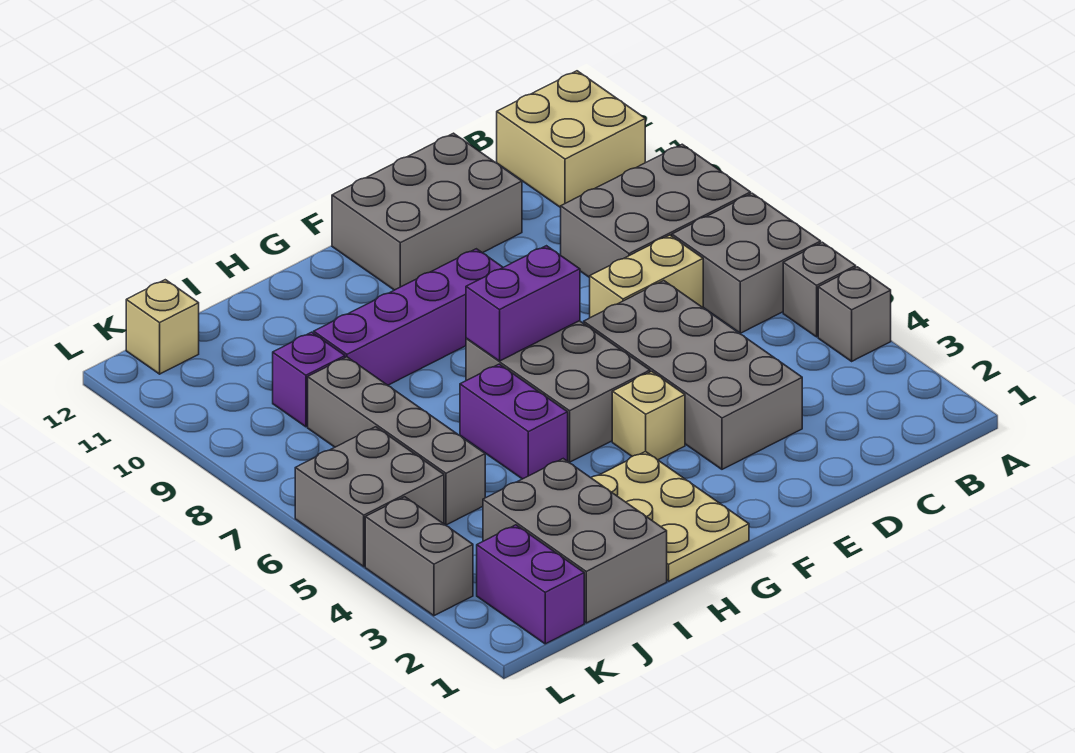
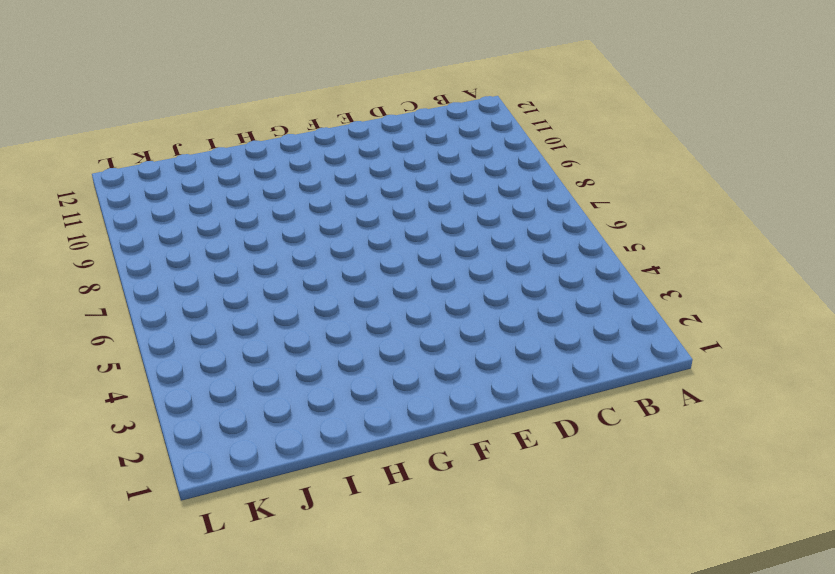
none -> grey 1x1 brick [818,267,891,361]
none -> grey 1x1 brick [783,242,856,337]
none -> grey 2x2 brick [672,193,821,333]

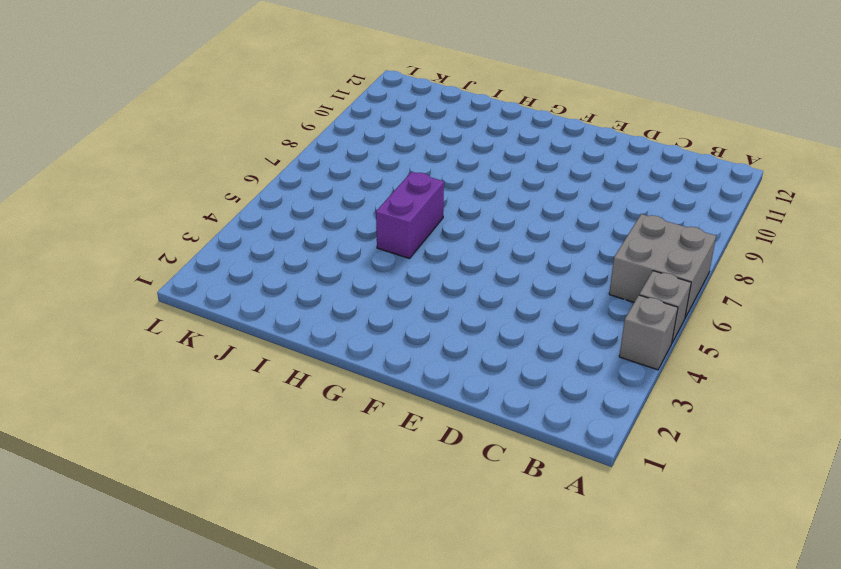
none -> grey 2x3 brick [561,144,751,278]
none -> tan 2x2 brick [497,71,645,208]
none -> tan 1x2 brick [590,235,703,318]

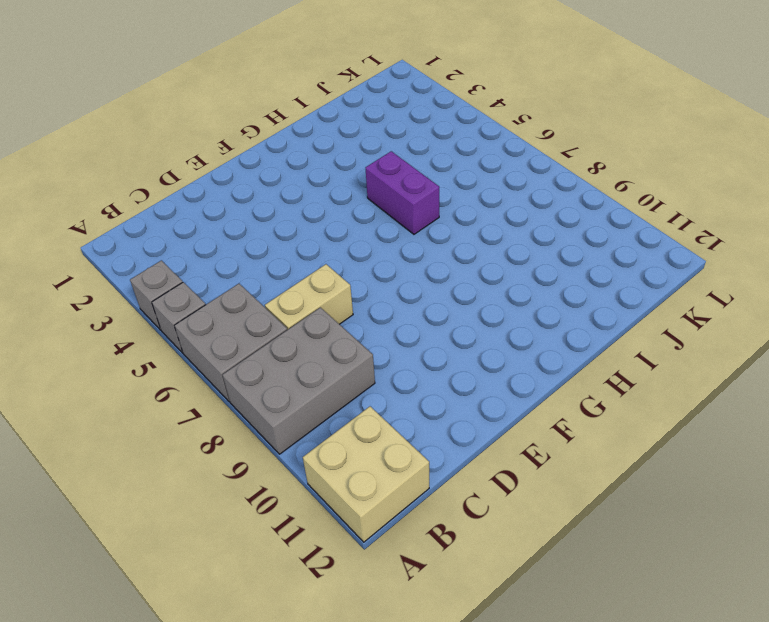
none -> grey 2x4 brick [584,281,802,469]
none -> grey 2x3 brick [332,133,522,290]
none -> tan 1x1 brick [612,371,685,460]

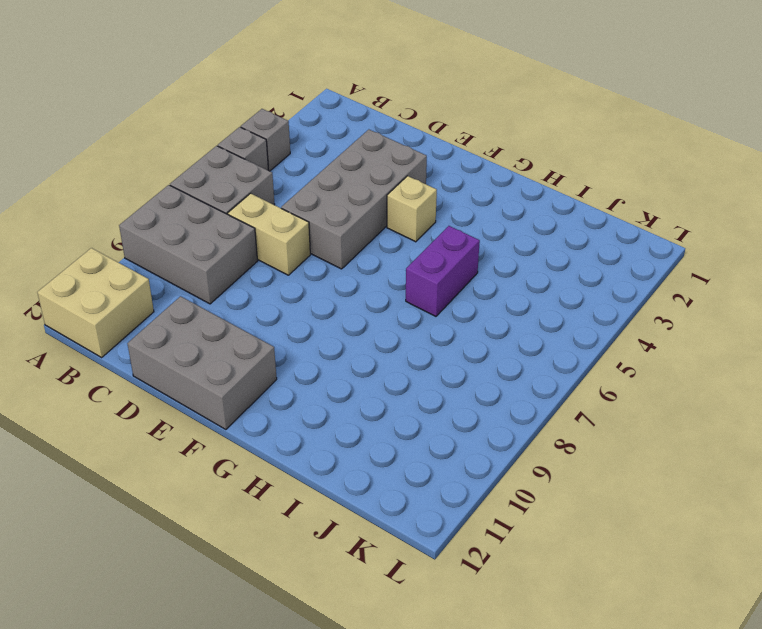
none -> grey 2x3 brick [466,321,650,462]
none -> purple 1x4 brick [314,249,503,385]
none -> tan 2x3 plate [591,451,749,581]

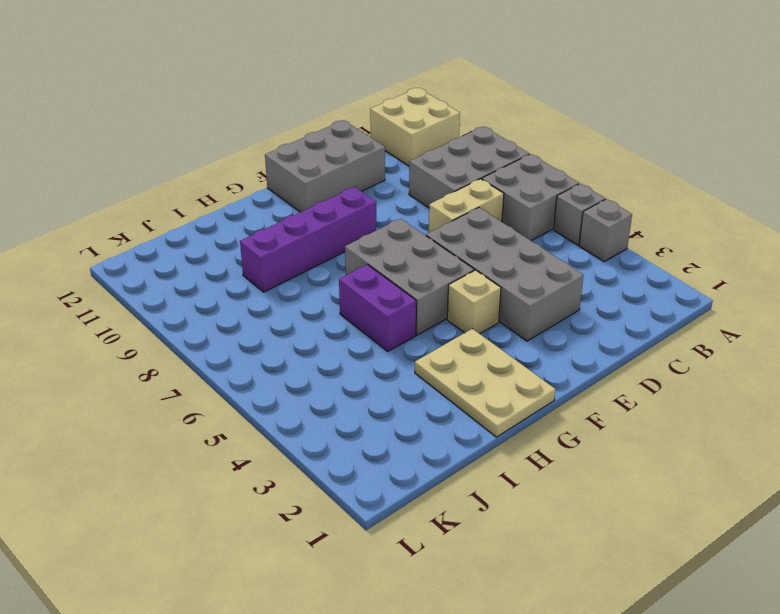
none -> grey 2x3 brick [483,459,667,623]
none -> grey 1x4 brick [308,357,485,525]
none -> purple 1x1 brick [273,332,345,427]

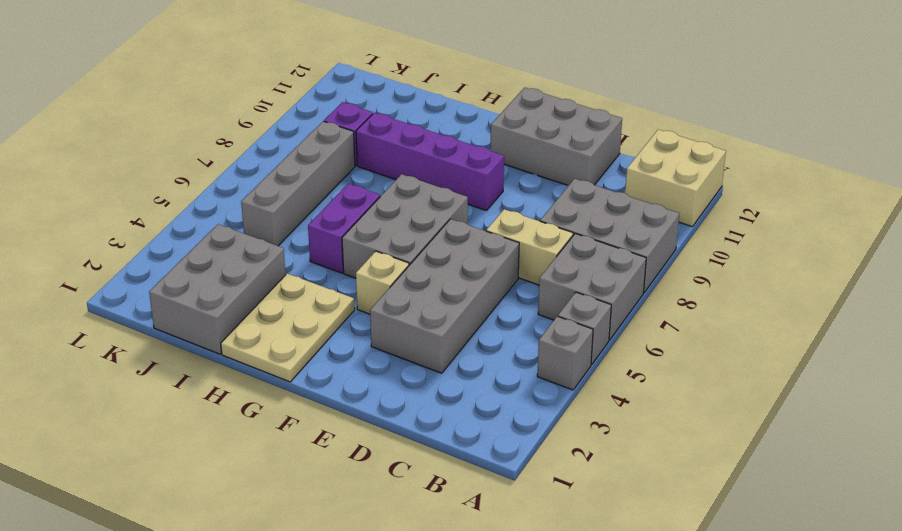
none -> purple 1x2 brick [477,525,584,644]
none -> grey 2x2 brick [295,427,444,567]
none -> tan 1x1 brick [126,280,199,374]

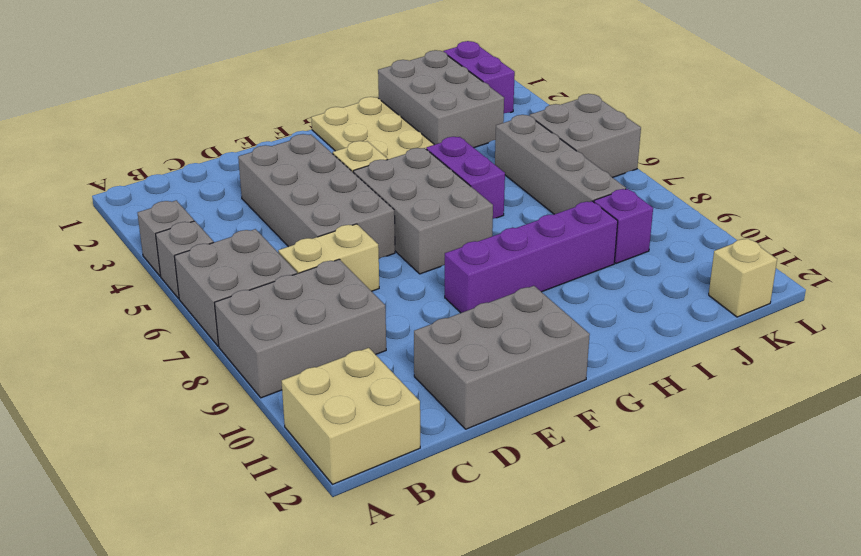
none -> grey 1x2 brick [365,497,473,616]
none -> purple 1x2 brick [466,246,580,361]

